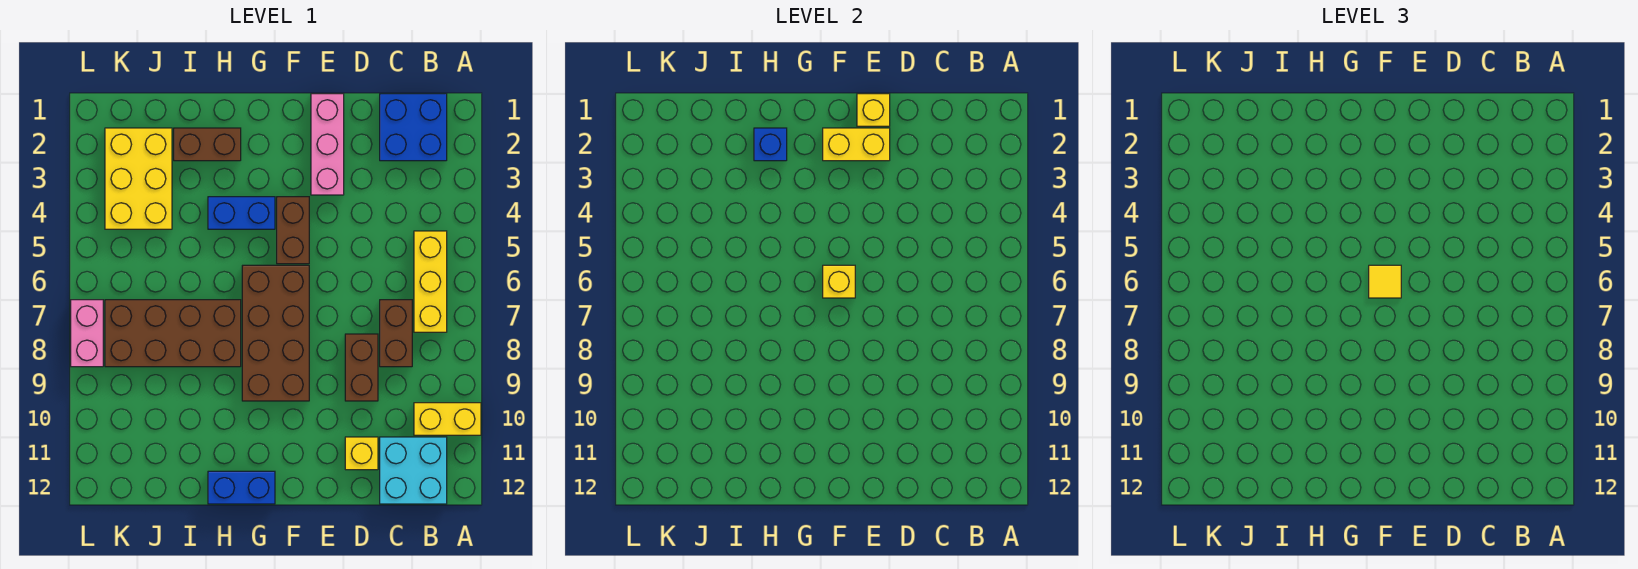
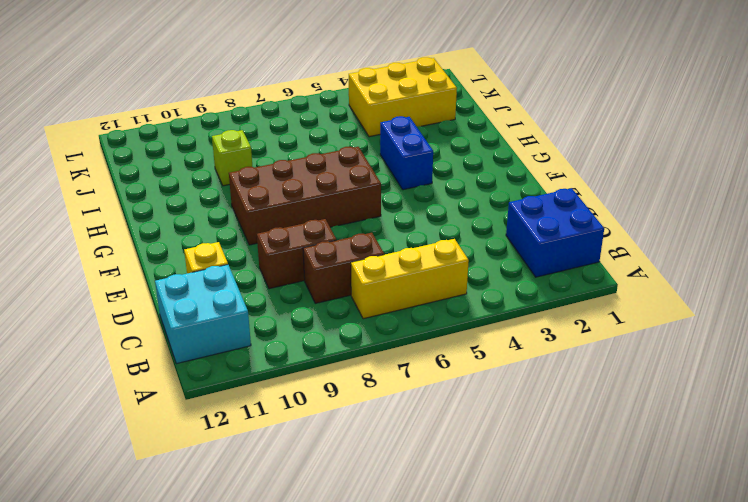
lime 1x1 brick [212,130,252,186] -> none
none -> yellow 1x2 brick [414,403,481,435]
none -> pink 1x3 brick [311,94,344,195]
none -> brown 1x2 brick [277,197,309,264]

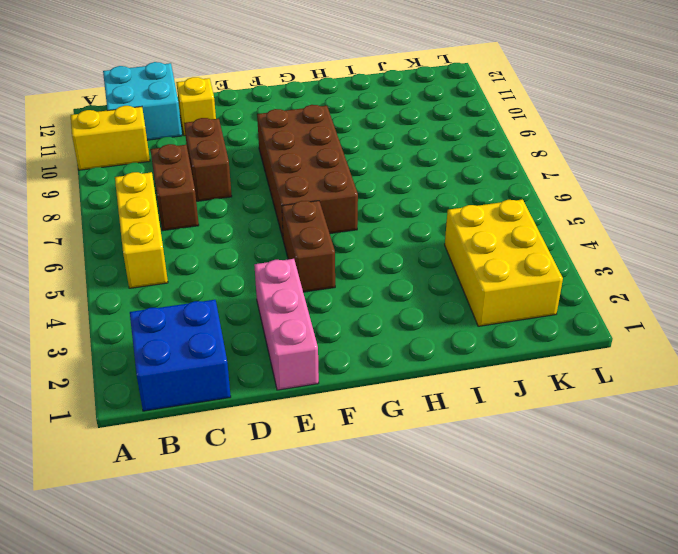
none -> blue 1x2 brick [208,197,275,229]
none -> blue 1x2 brick [208,471,275,504]
none -> brown 1x2 brick [174,128,241,161]

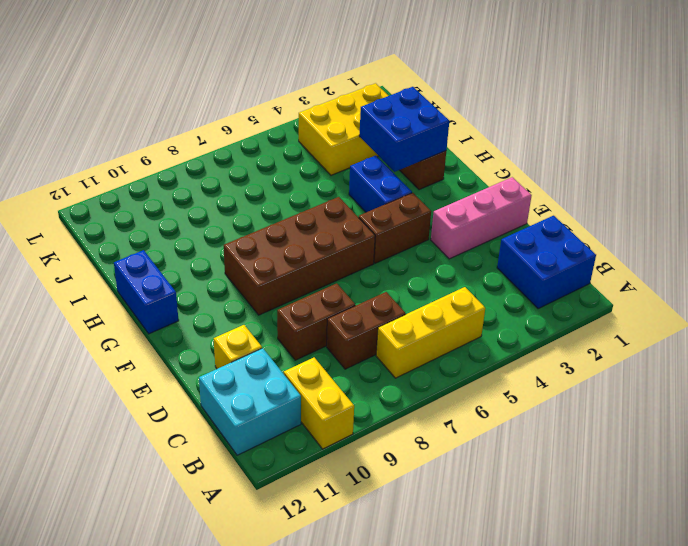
blue 2x2 brick [359,87,449,172] -> blue 1x1 brick [754,128,787,161]
none -> brown 2x4 brick [105,300,241,367]
none -> pink 1x2 brick [71,300,103,367]
none -> yellow 1x1 brick [857,94,890,126]

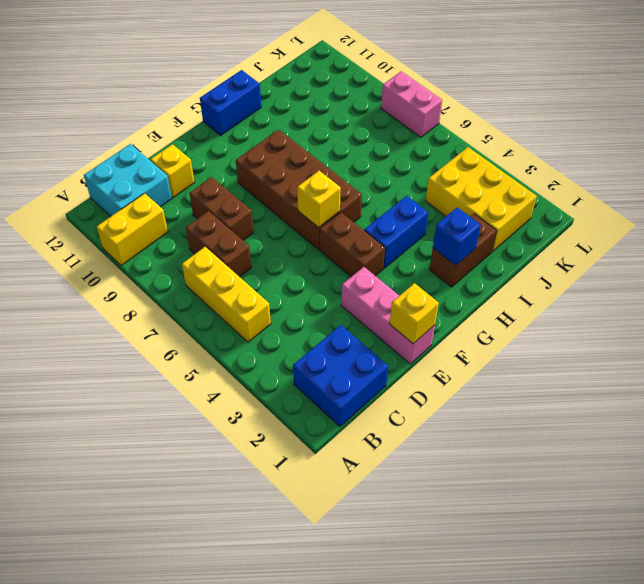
none -> brown 2x4 brick [105,300,241,367]
none -> yellow 1x2 brick [823,128,890,161]
none -> yellow 1x1 tile [1369,265,1401,298]

